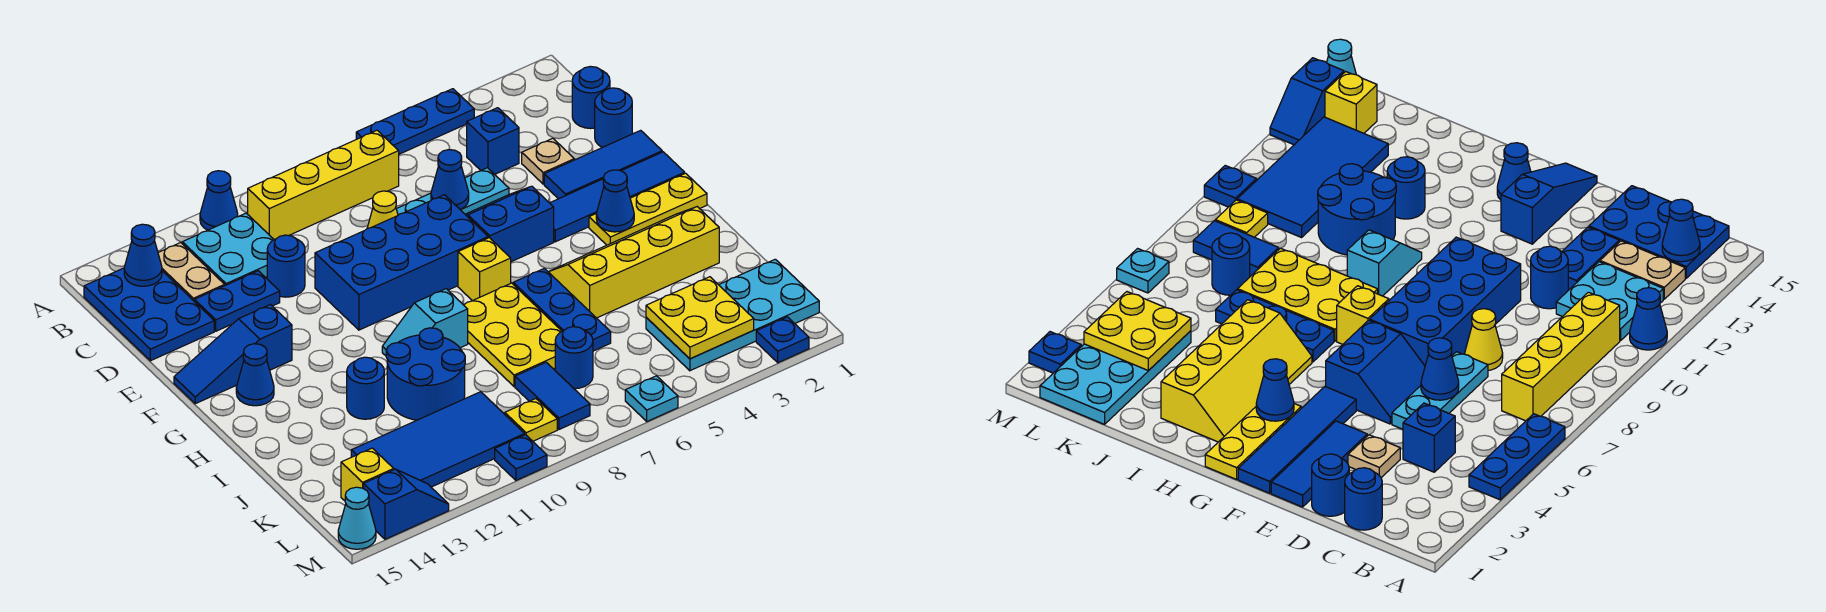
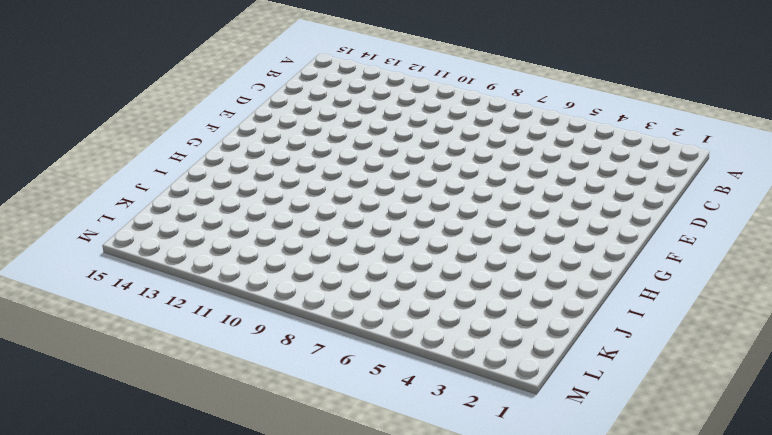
none -> blue 1x3 plate [356,89,474,154]
none -> blue 1x1 cone [200,171,238,230]
none -> yellow 1x4 brick [248,130,399,240]
none -> cyan 2x2 plate [182,213,274,285]

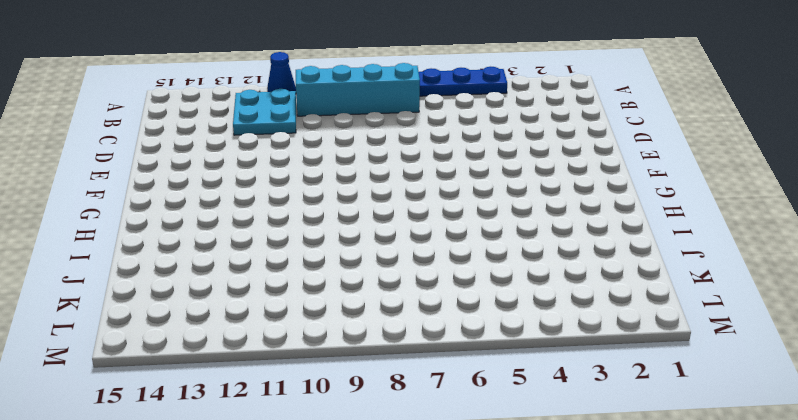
cyan 1x4 brick [296,63,420,116] -> yellow 1x4 brick [248,130,399,240]
none -> tan 1x2 plate [158,243,225,301]
none -> blue 2x3 plate [84,268,214,361]
none -> blue 1x1 round brick [572,66,610,129]
none -> blue 1x1 brick [467,108,519,174]

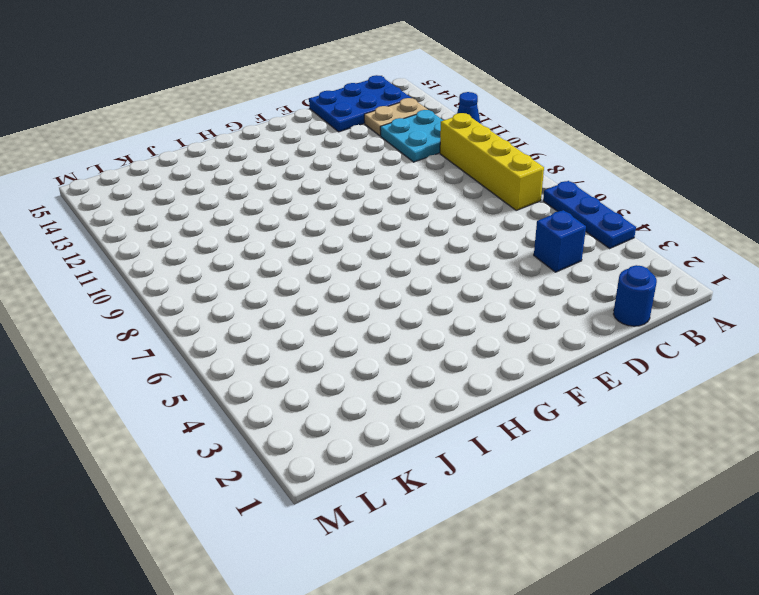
none -> blue 1x1 round brick [595,88,632,148]
none -> tan 1x1 plate [522,138,574,184]
none -> cyan 1x3 plate [396,168,509,215]
none -> yellow 1x1 cone [367,191,398,228]

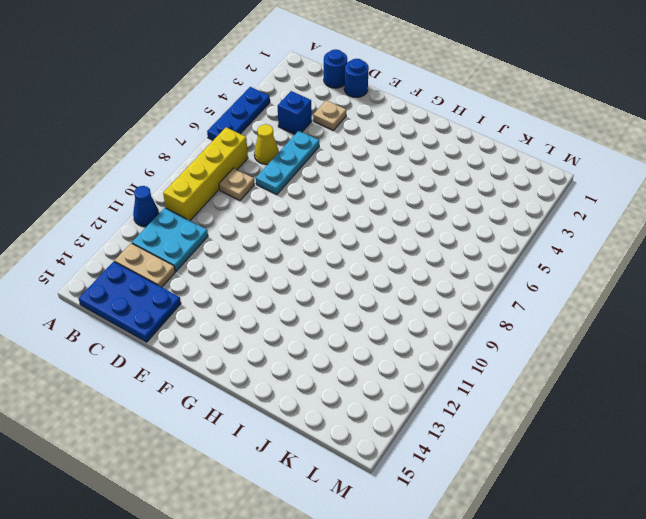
yellow 1x1 cone [254,124,279,164] -> yellow 1x1 cone moved to [367,191,398,228]
tan 1x1 plate [219,168,254,201] -> none
none -> blue 1x1 round brick [267,235,305,297]
none -> blue 1x2 plate [194,271,280,331]
none -> blue 1x3 tile [544,130,662,199]
none -> blue 2x2 slope [465,186,554,262]

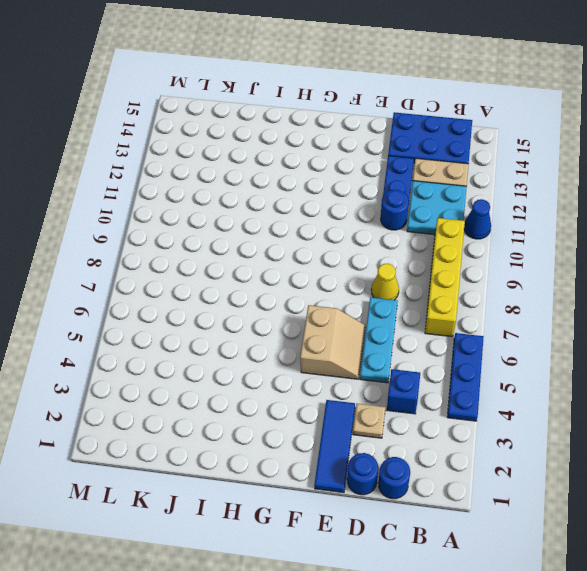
tan 2x2 slope [300,305,365,379] -> blue 2x2 slope [465,186,554,262]
none -> blue 2x4 brick [315,195,488,330]
none -> blue 1x4 tile [550,152,685,242]
none -> blue 1x3 slope [174,305,292,404]
none -> yellow 1x3 plate [589,173,707,245]

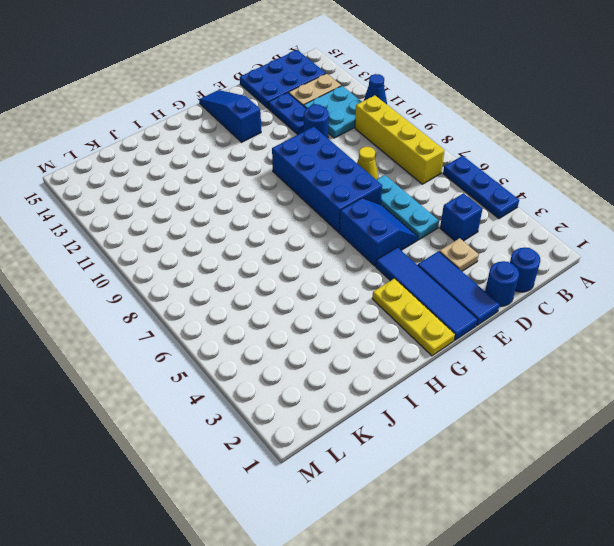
none -> yellow 1x1 brick [458,238,511,301]
none -> blue 1x1 cone [236,344,274,406]
none -> yellow 2x4 slope [549,207,719,318]
none -> blue 1x3 plate [513,268,611,351]

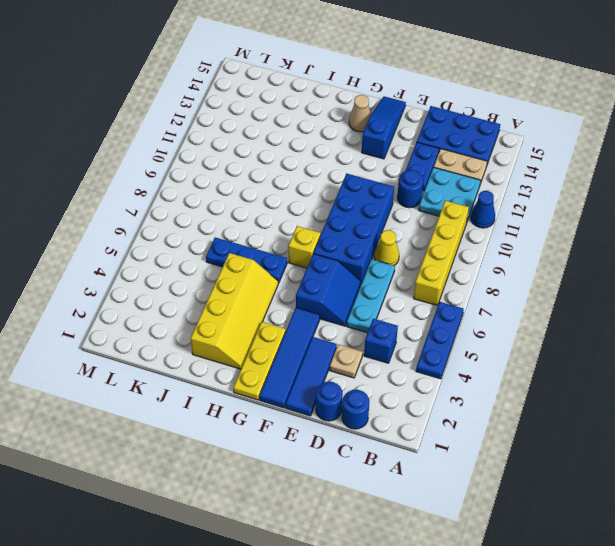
tan 1x1 cone [349,95,371,132] -> blue 1x1 cone [236,344,274,406]
none -> yellow 2x3 plate [464,283,562,387]
none -> cyan 1x2 slope [382,289,468,356]
none -> blue 2x2 round brick [386,328,465,420]
none -> blue 1x1 round brick [347,357,384,419]

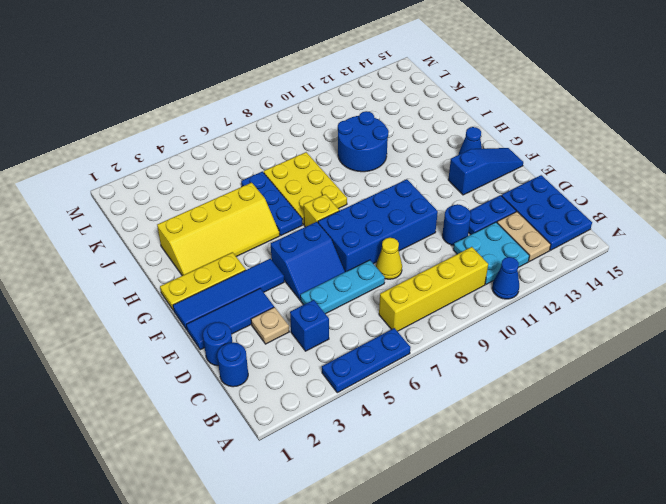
none -> cyan 1x2 slope [382,289,468,356]
none -> blue 1x1 round brick [347,357,384,419]
none -> cyan 2x4 plate [646,259,819,371]
none -> blue 1x1 round brick [555,327,593,389]

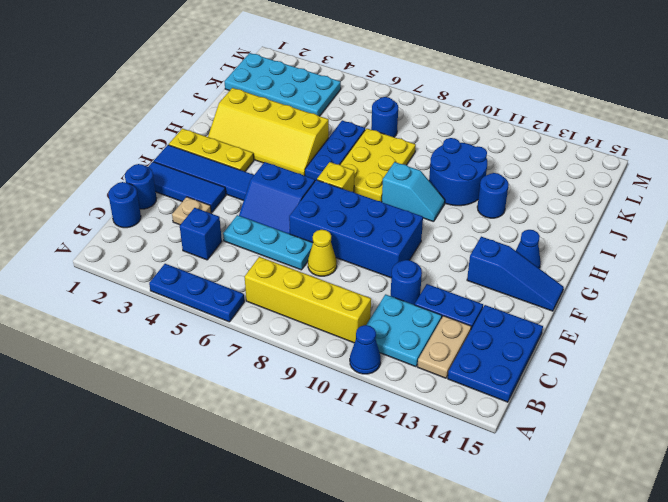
none -> blue 1x2 tile [515,362,590,429]
none -> blue 2x4 tile [351,392,525,487]
none -> yellow 1x1 plate [505,399,557,441]
none -> yellow 1x1 brick [341,448,394,501]

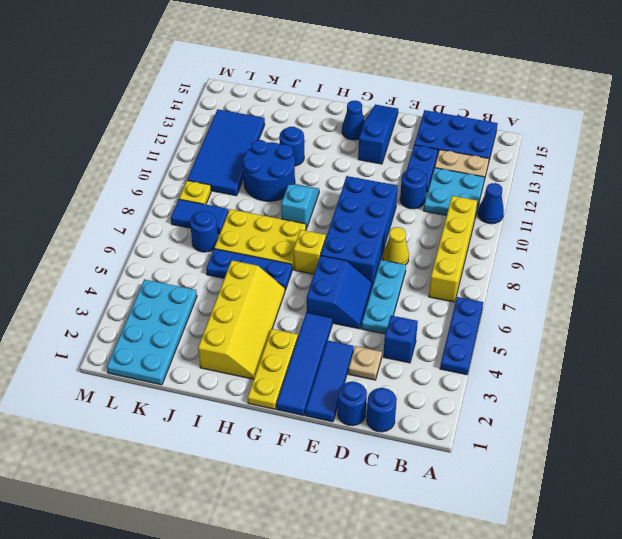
none -> yellow 1x1 brick [341,448,394,501]
none -> blue 1x1 plate [756,317,809,363]
none -> cyan 1x1 plate [625,376,678,421]
none -> blue 1x1 plate [495,435,547,480]

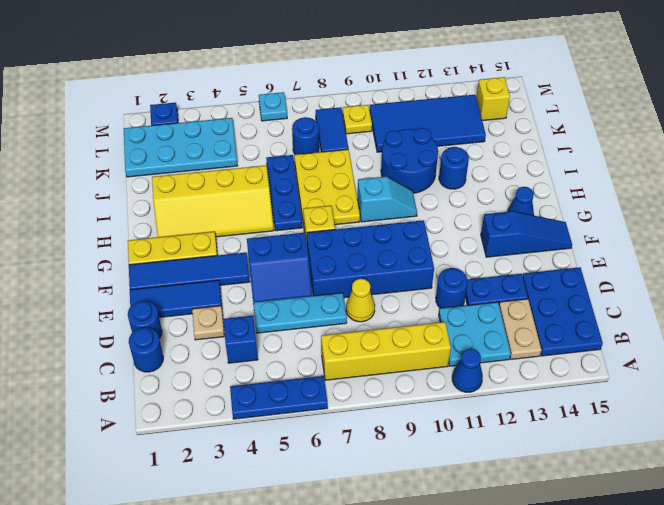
none -> blue 1x1 plate [495,435,547,480]
none -> blue 1x2 slope [364,469,449,539]
none -> cyan 1x1 cone [338,487,376,549]
none -> blue 1x1 cone [124,224,162,286]

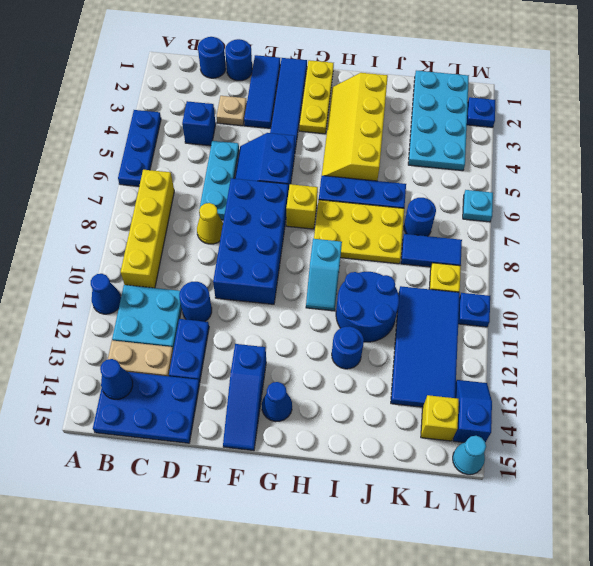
none -> blue 1x1 cone [431,150,469,210]
none -> blue 1x1 cone [596,170,634,232]
none -> yellow 2x2 plate [646,277,754,359]

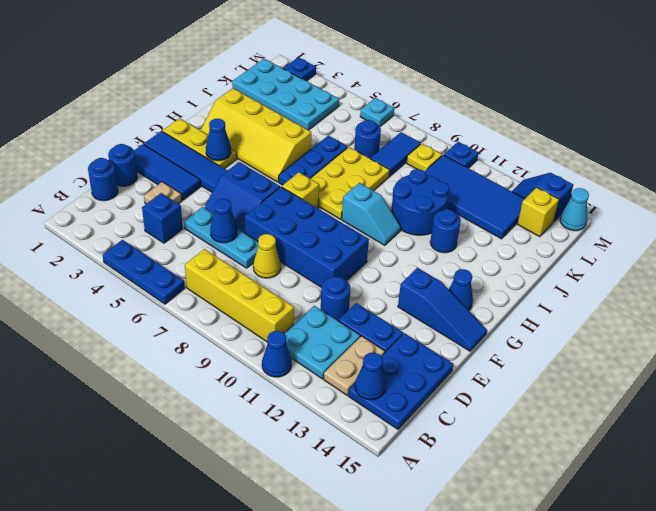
none -> yellow 2x2 plate [646,277,754,359]

